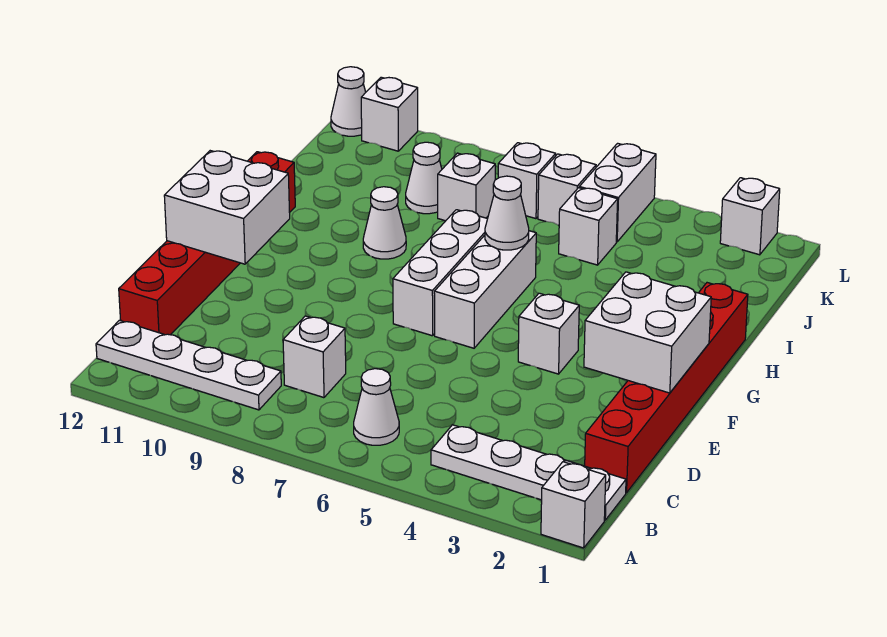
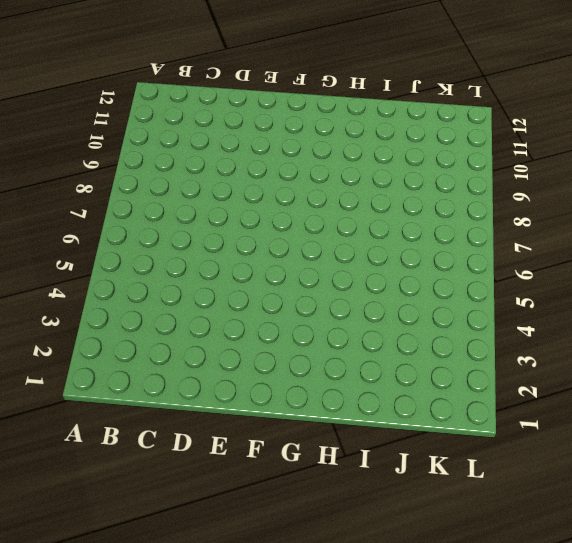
none -> white 1x1 brick [541,462,606,548]
none -> white 1x4 plate [431,425,626,520]
none -> white 1x1 cone [354,369,399,445]

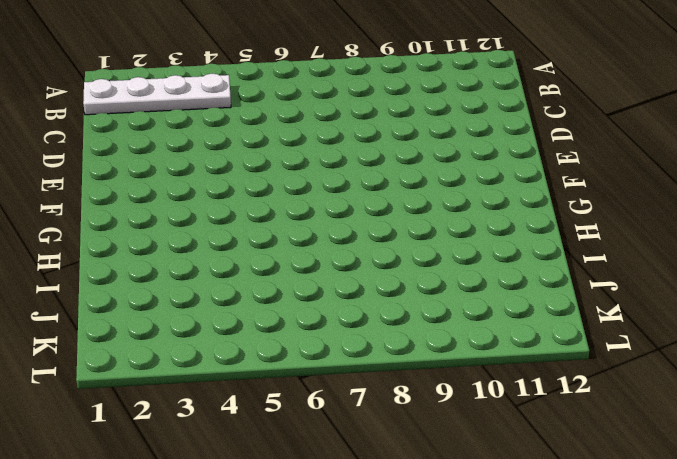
none -> white 1x1 brick [541,462,606,548]
none -> white 1x1 cone [354,369,399,445]
none -> white 1x4 plate [96,320,281,410]

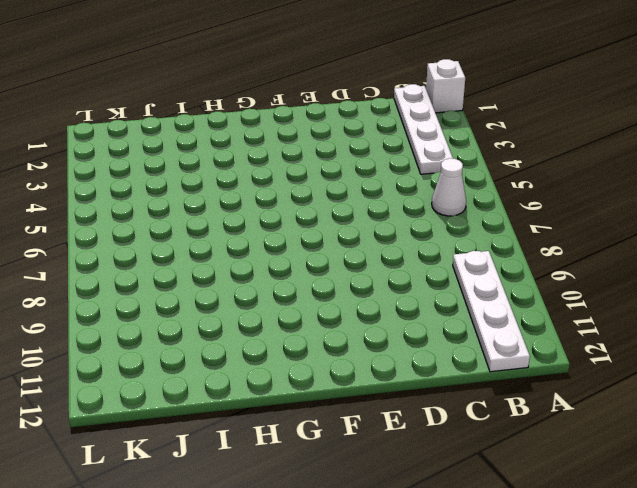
none -> red 1x6 brick [585,283,748,493]
none -> white 1x1 brick [283,316,346,398]
none -> red 1x6 brick [119,152,295,335]

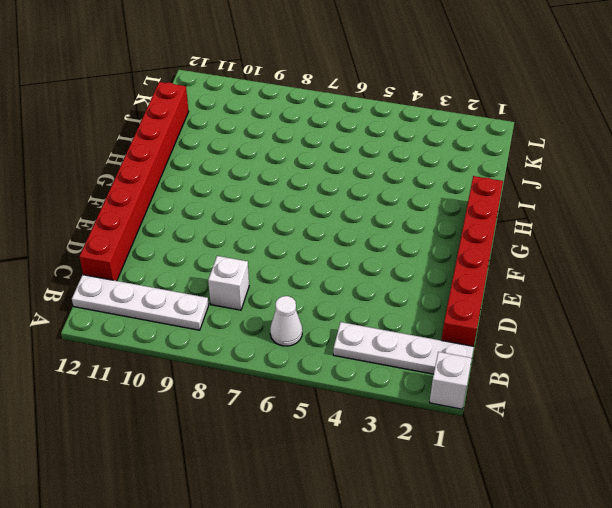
red 1x8 brick [80,82,189,281] -> red 1x6 brick [119,152,295,335]
none -> white 1x1 brick [518,293,579,374]
none -> white 1x3 brick [434,231,536,348]
none -> white 1x3 brick [393,210,487,336]

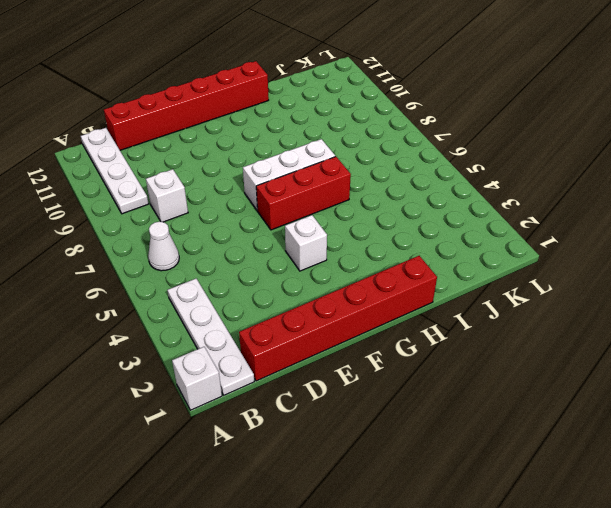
red 1x3 brick [256,157,351,230] -> white 1x3 brick [434,231,536,348]
none -> white 1x1 cone [363,187,406,259]
none -> white 1x1 brick [559,188,618,265]
none -> white 1x1 brick [438,153,495,221]

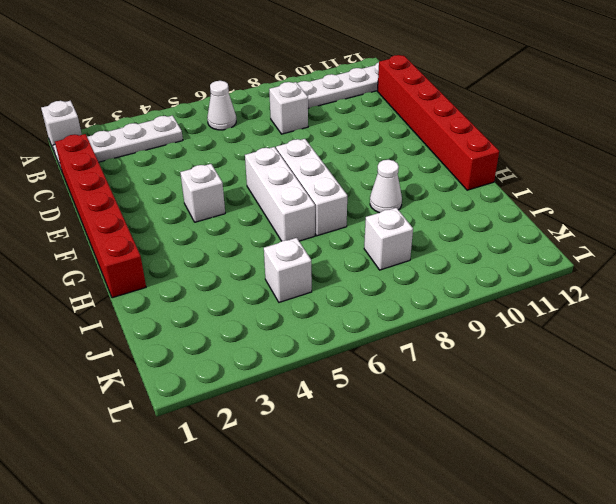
none -> white 1x1 cone [406,142,442,214]
none -> white 1x2 brick [579,143,656,242]
none -> white 1x1 brick [538,154,596,225]

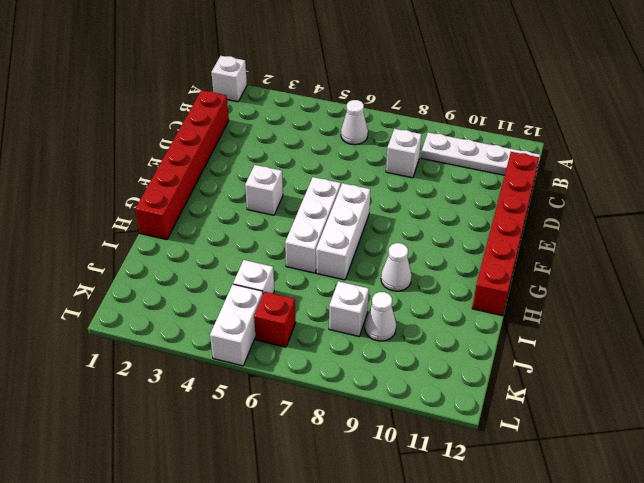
red 1x1 brick [254,292,296,347] -> white 1x1 brick [538,154,596,225]
none -> white 1x4 plate [431,425,626,520]
none -> white 1x1 brick [498,143,556,219]
none -> white 1x1 brick [720,178,780,255]

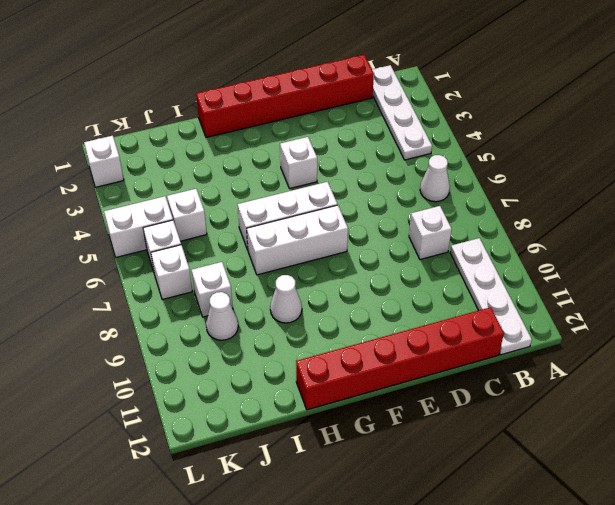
none -> white 1x1 brick [541,462,606,548]
none -> white 1x1 brick [361,77,418,151]
none -> white 1x1 cone [331,67,366,136]

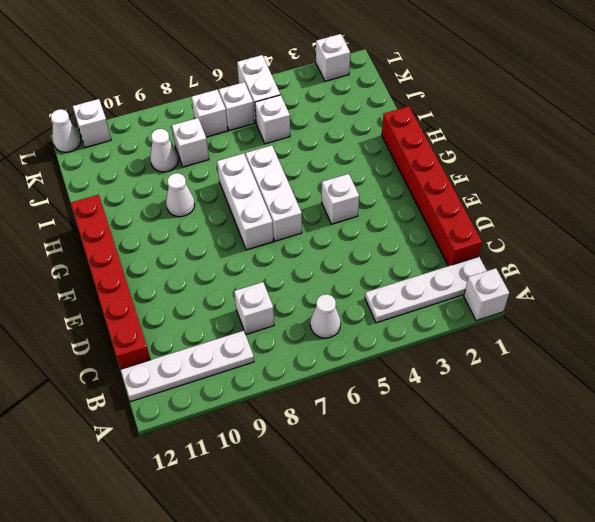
none -> white 2x2 brick [584,272,711,393]
none -> white 2x2 brick [164,151,290,264]
none -> white 1x1 cone [485,176,529,250]

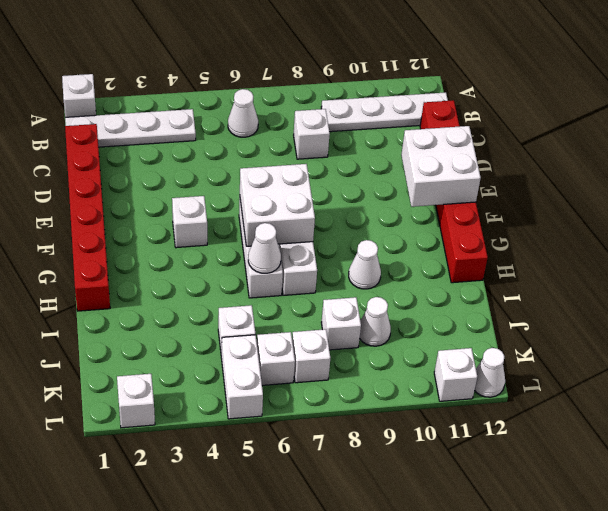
white 2x2 brick [240,164,315,246] -> white 2x2 brick moved to [584,272,711,393]

